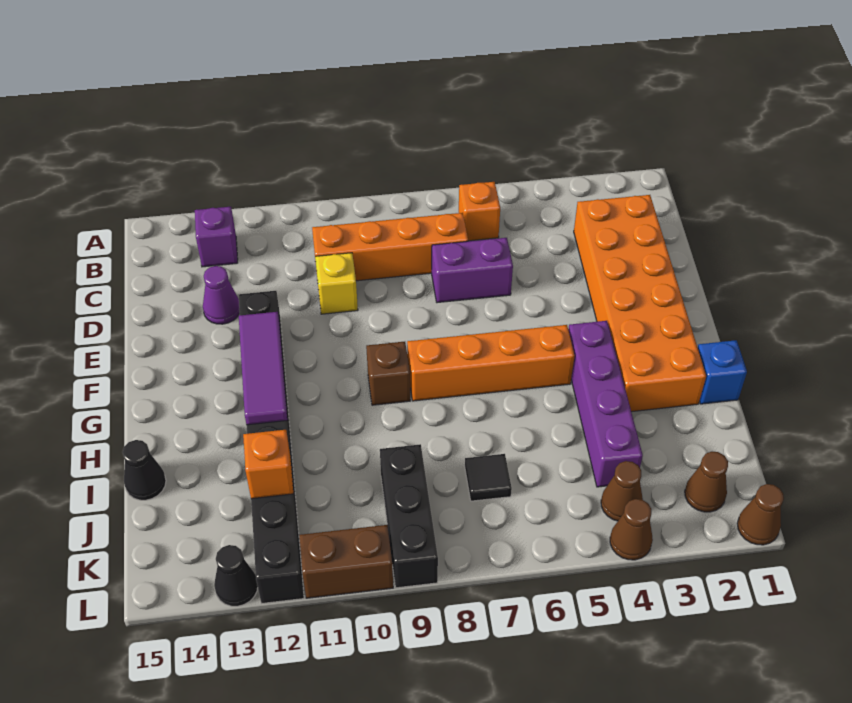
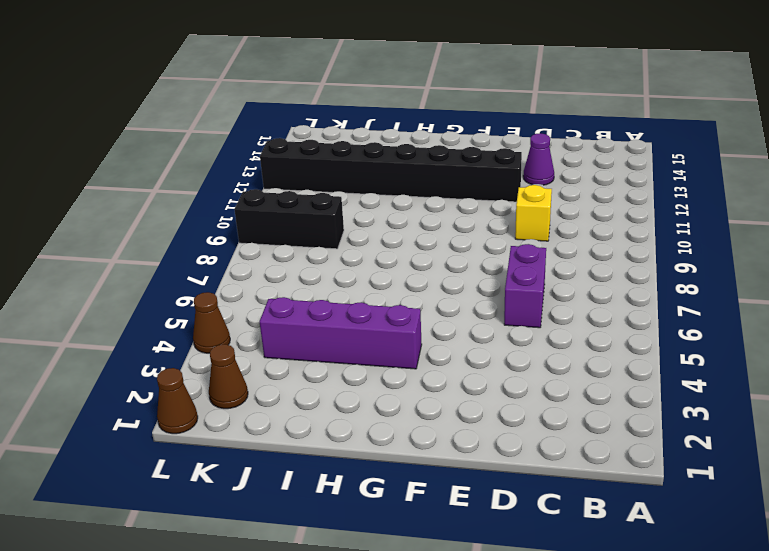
none -> orange 1x1 brick [459,182,500,241]
none -> purple 1x1 brick [195,207,238,267]
none -> orange 2x6 brick [574,195,706,412]

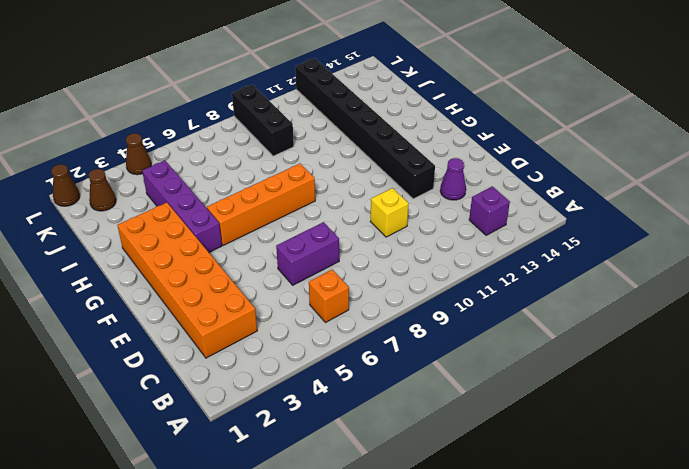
none -> orange 1x4 brick [312,213,468,281]
none -> brown 1x1 brick [366,342,410,405]
none -> blue 1x1 brick [698,340,747,404]

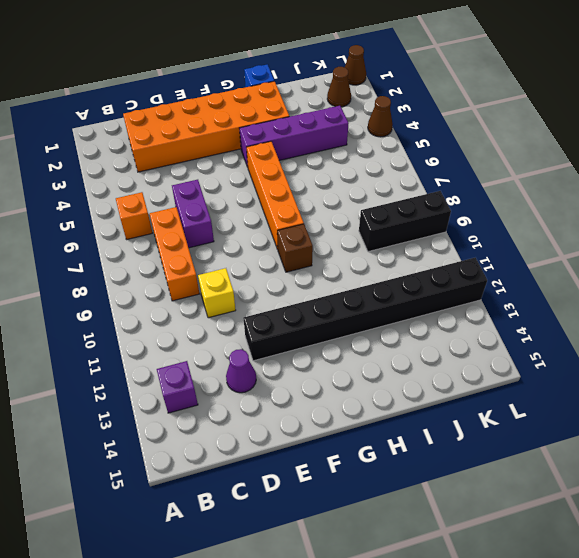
orange 1x3 brick [150,207,199,301] -> orange 1x4 brick [312,213,468,281]
none -> black 1x1 cone [122,440,166,500]
none -> black 1x1 tile [465,454,512,501]
none -> brown 1x1 cone [601,461,643,521]

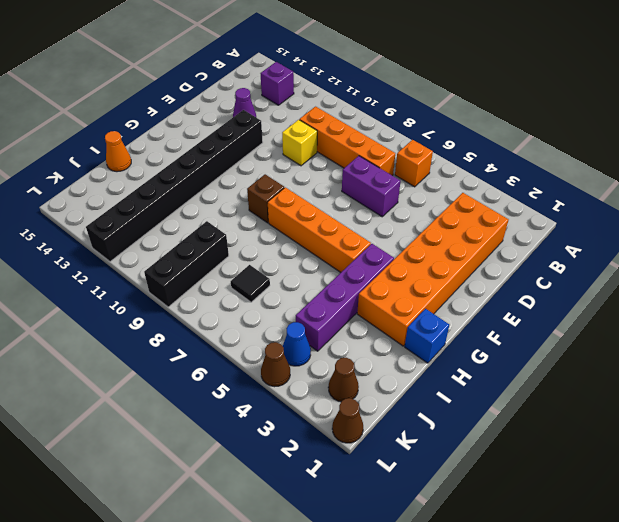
orange 1x1 cone [105,131,131,172] -> black 1x1 cone [122,440,166,500]
blue 1x1 cone [283,322,311,366] -> brown 1x1 cone [601,461,643,521]
none -> brown 1x2 brick [299,525,393,598]
none -> black 1x1 cone [214,545,258,606]
none -> purple 1x3 tile [239,312,287,425]

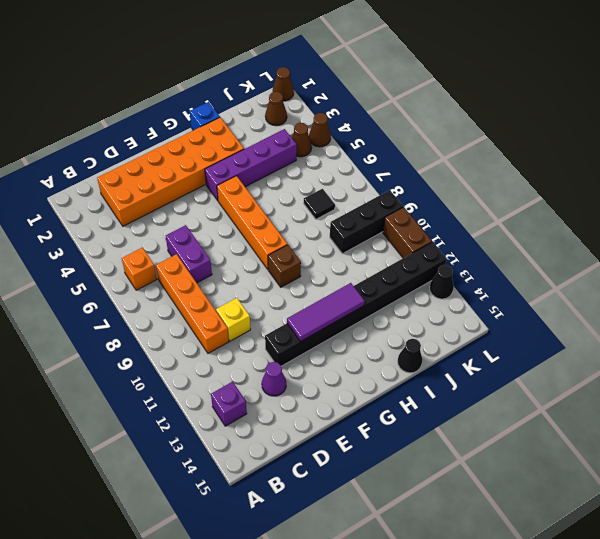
none -> orange 1x1 brick [243,430,293,499]

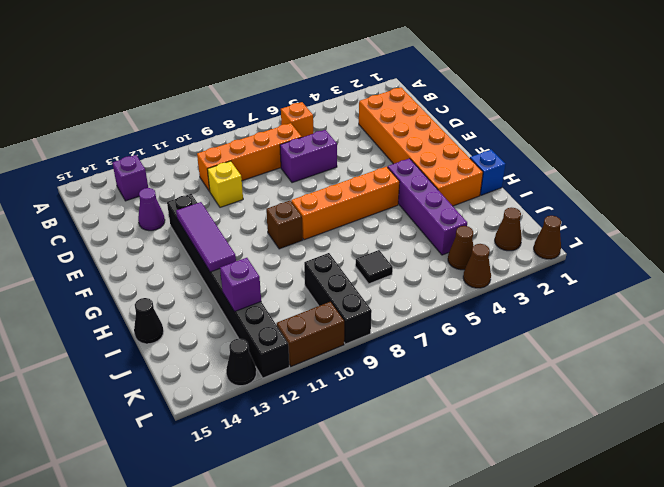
purple 1x1 brick [220,258,261,311] -> orange 1x1 brick [243,430,293,499]

